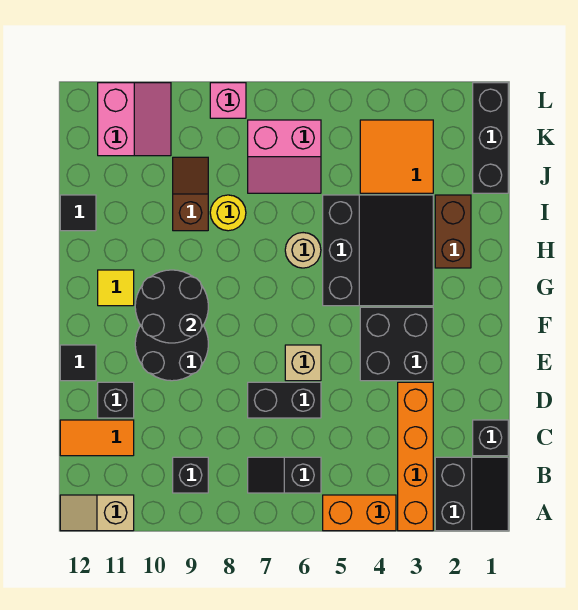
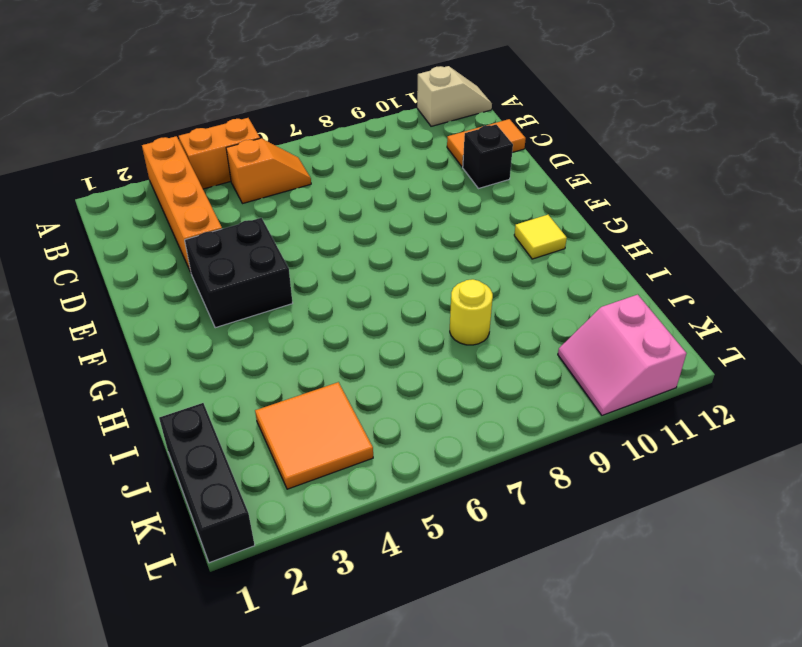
orange 1x2 slope [226,138,311,204] -> black 1x2 slope [248,457,321,493]
none -> black 2x2 slope [435,457,508,531]
none -> black 1x1 brick [173,457,208,493]
none -> black 1x1 brick [473,420,508,456]

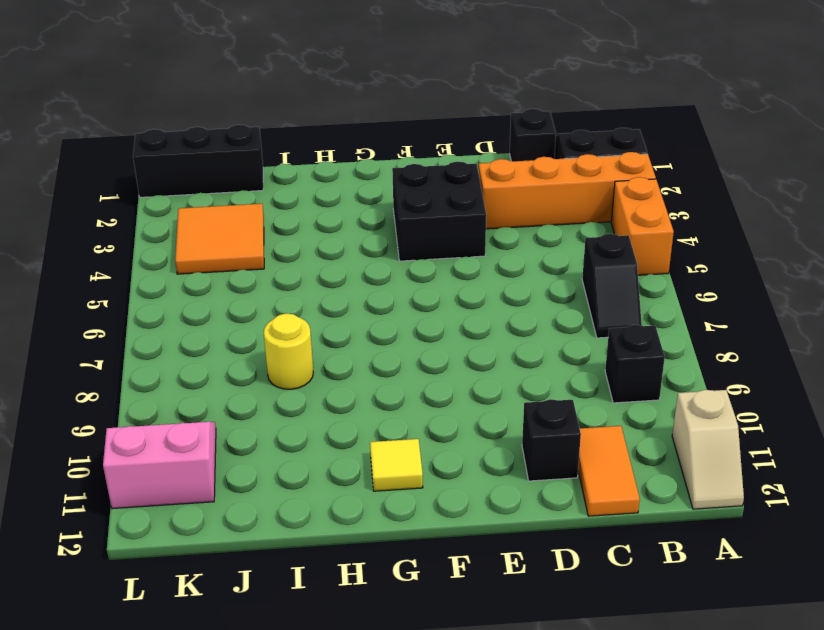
none -> black 1x2 brick [248,382,321,418]
none -> tan 1x1 brick [285,345,321,381]
none -> black 2x2 round brick [135,326,208,381]

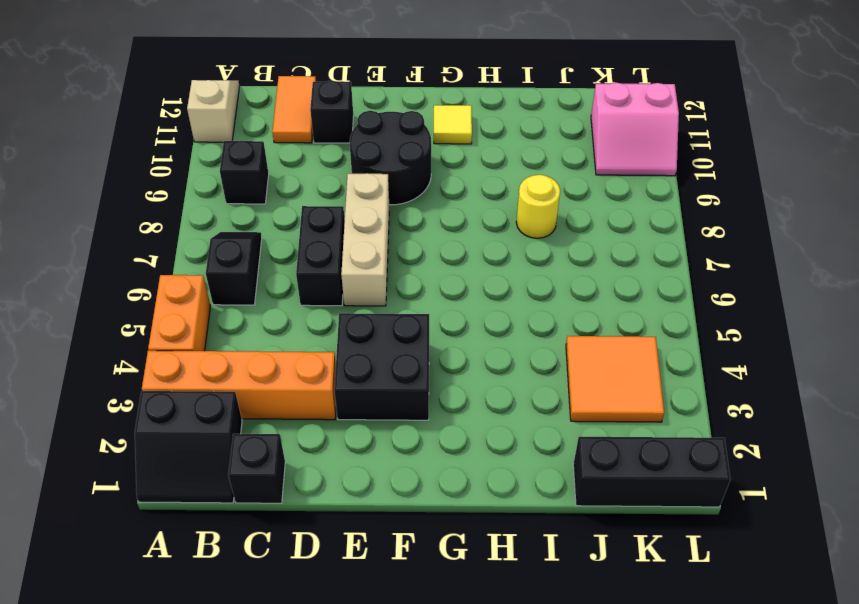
tan 1x3 brick [341,173,389,306] -> tan 1x1 brick [285,345,321,381]
none -> black 1x1 tile [60,345,96,381]
none -> black 3x3 slope [323,195,433,306]
none -> brown 1x2 brick [435,195,471,268]

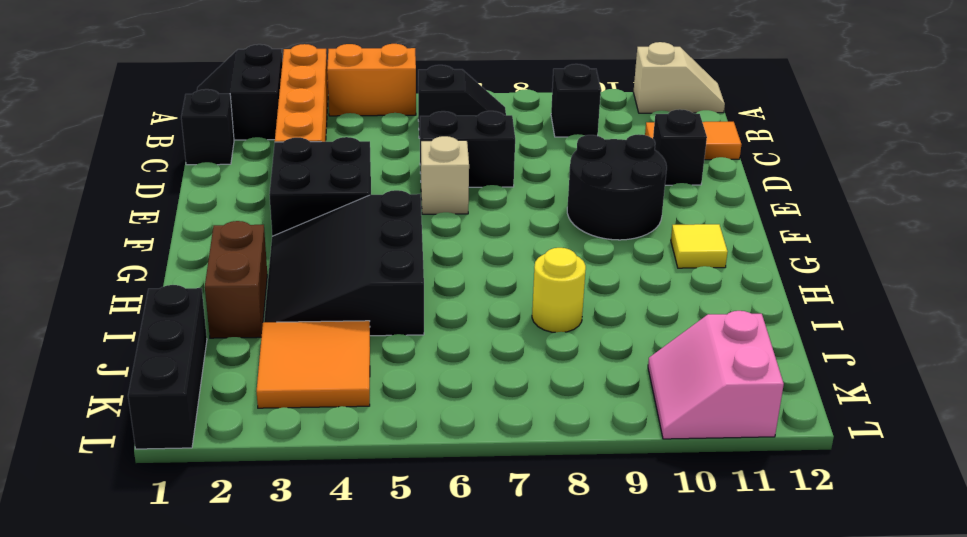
none -> black 1x1 tile [60,345,96,381]
none -> tan 1x1 round brick [285,233,321,268]
none -> brown 1x2 slope [173,157,208,231]

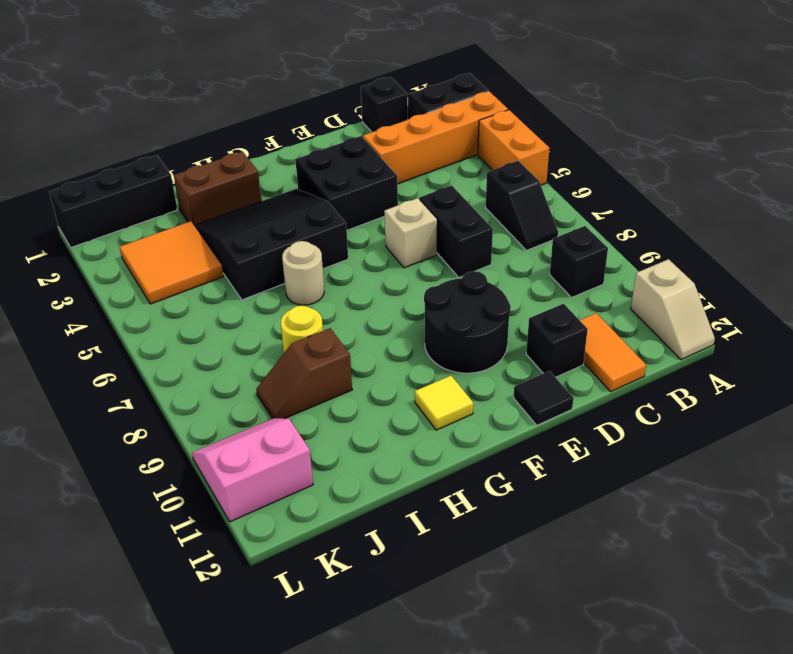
none -> black 1x1 tile [60,195,96,231]
none -> pink 2x2 slope [248,120,321,193]
none -> pink 1x1 brick [210,83,246,118]

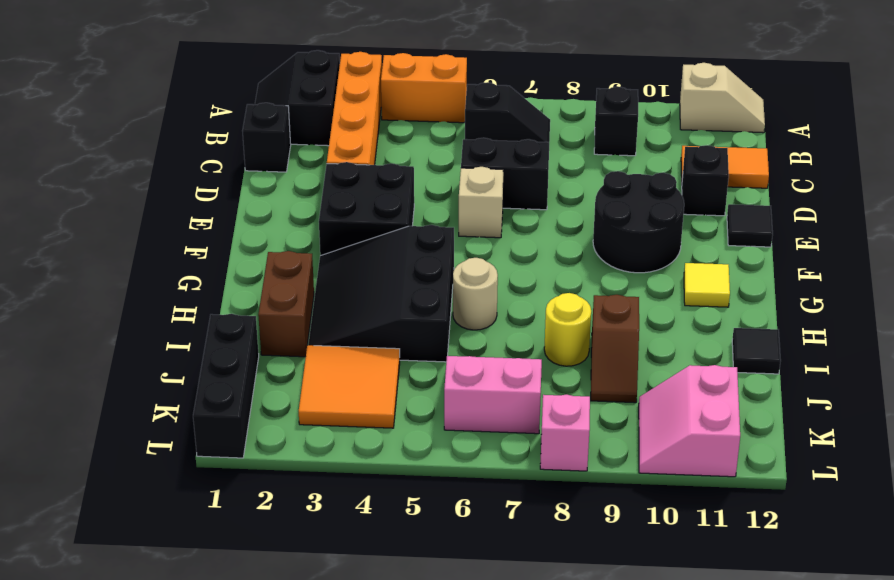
none -> black 2x2 round brick [135,270,208,343]

